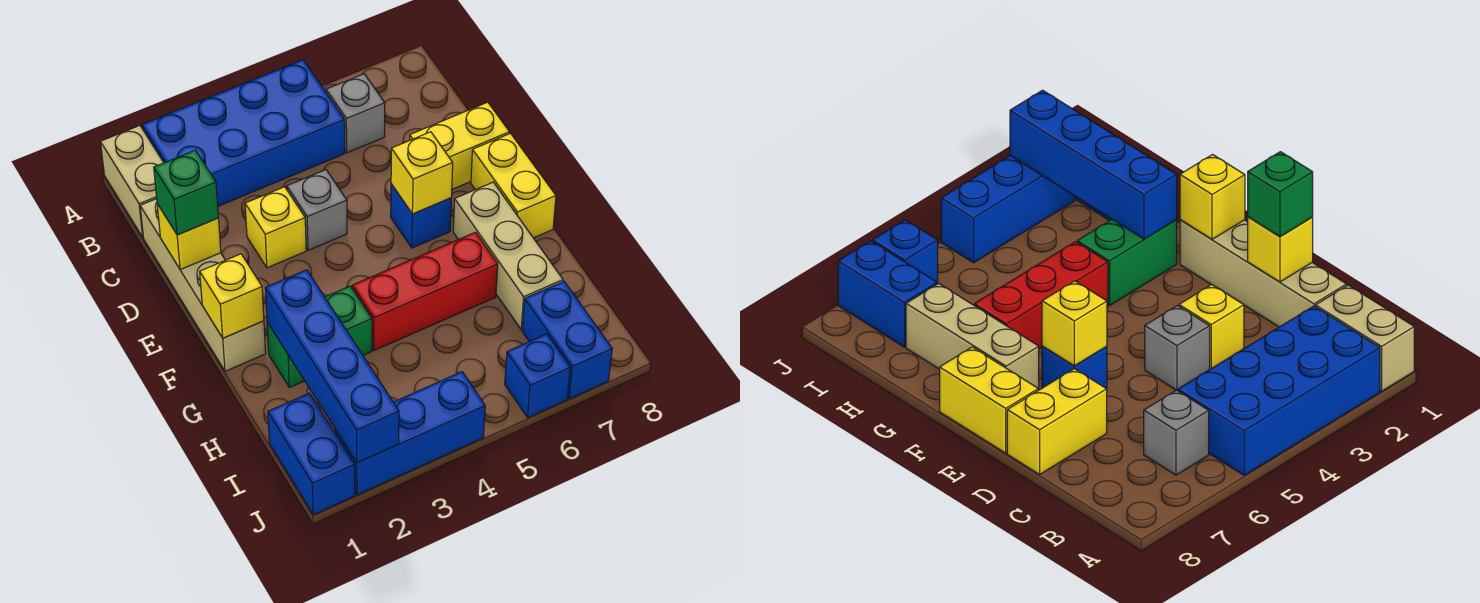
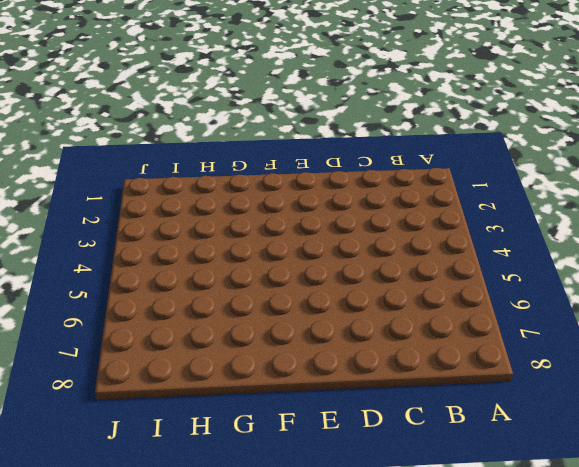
none -> tan 1x2 brick [100,126,164,237]
none -> blue 2x4 brick [142,60,345,206]
none -> grey 1x1 brick [326,74,385,153]

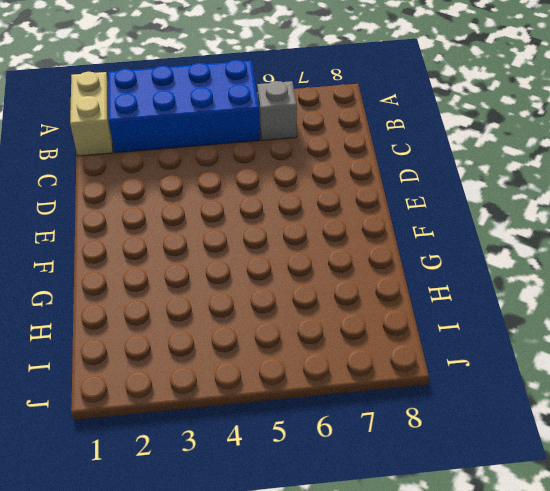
none -> tan 1x4 brick [140,199,266,371]
none -> yellow 1x1 brick [245,187,306,268]
none -> grey 1x1 brick [287,170,347,250]

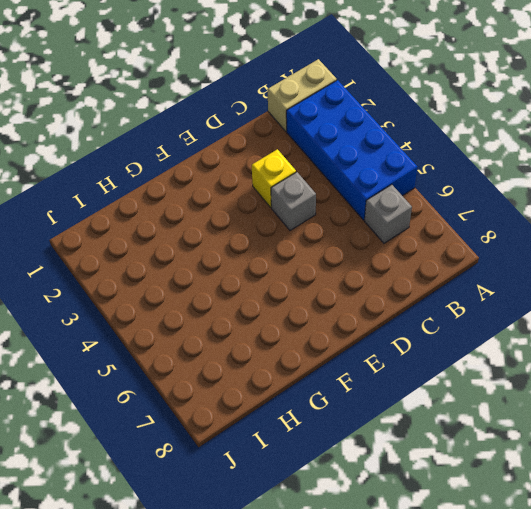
none -> tan 1x4 brick [140,199,266,371]
none -> yellow 1x2 brick [410,102,510,189]
none -> blue 1x1 brick [391,184,451,248]

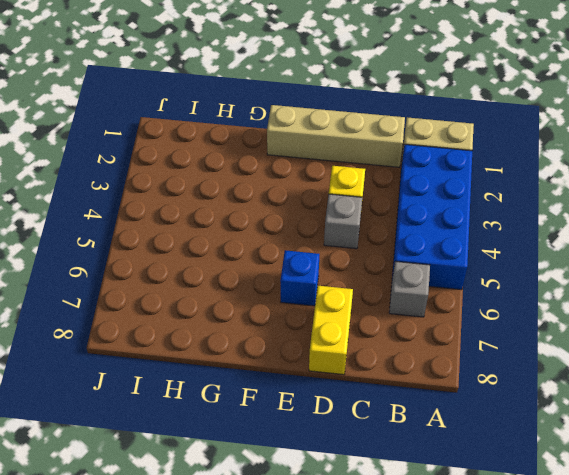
none -> yellow 1x2 brick [471,133,556,238]
none -> tan 1x3 brick [453,182,563,330]
none -> green 1x2 brick [267,286,372,388]

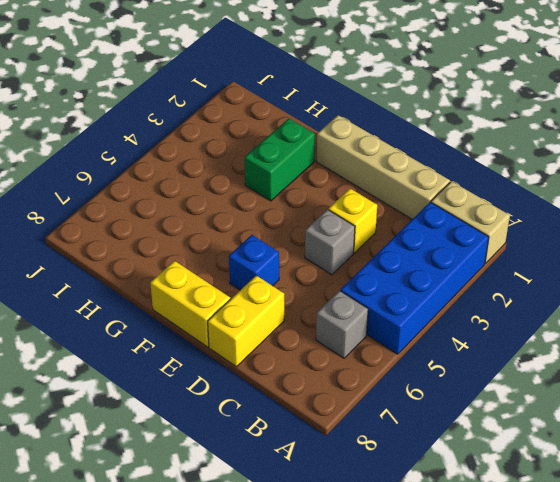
none -> tan 1x3 brick [453,182,563,330]
none -> red 1x3 brick [352,232,498,350]
none -> blue 1x2 brick [268,393,355,515]

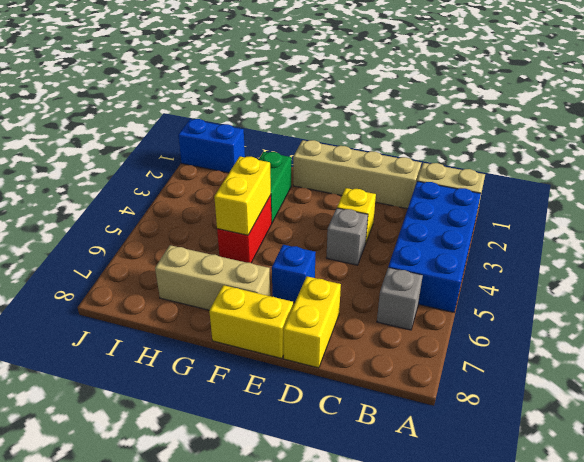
red 1x2 brick [217,195,272,263] -> red 1x3 brick [352,232,498,350]
yellow 1x2 brick [214,157,271,235] -> none
none -> blue 1x2 brick [522,281,612,399]
none -> blue 1x3 brick [335,372,485,495]
none -> blue 1x1 brick [505,334,570,418]

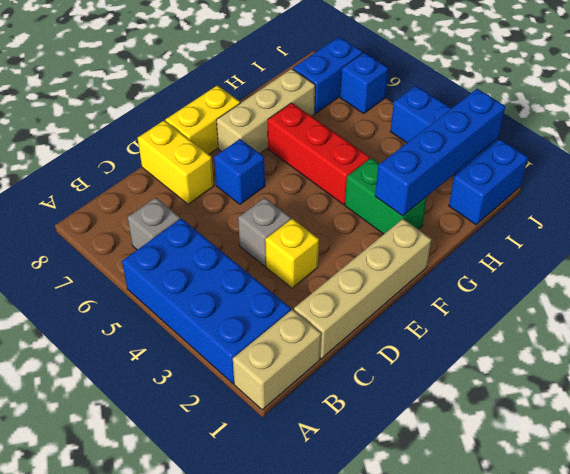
none -> yellow 1x1 brick [157,204,221,270]
none -> yellow 1x1 brick [391,132,453,214]
none -> yellow 1x1 brick [200,254,264,338]

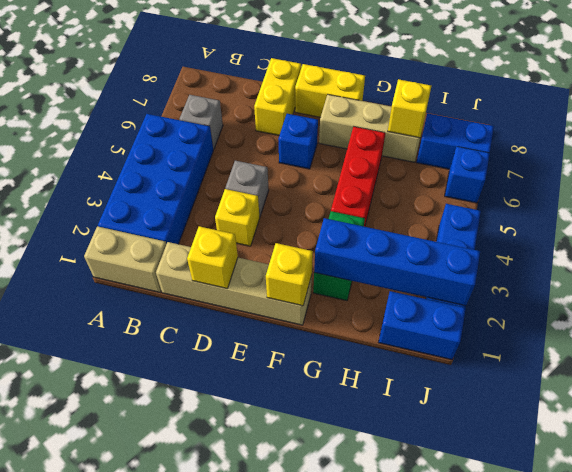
yellow 1x1 brick [388,79,431,138] -> yellow 1x1 brick moved to [391,132,453,214]
none -> green 1x1 brick [154,150,218,235]

